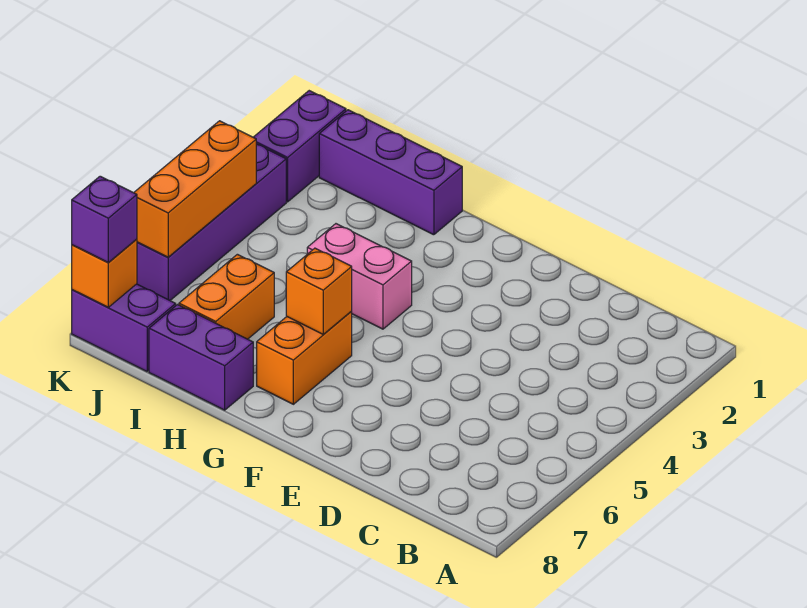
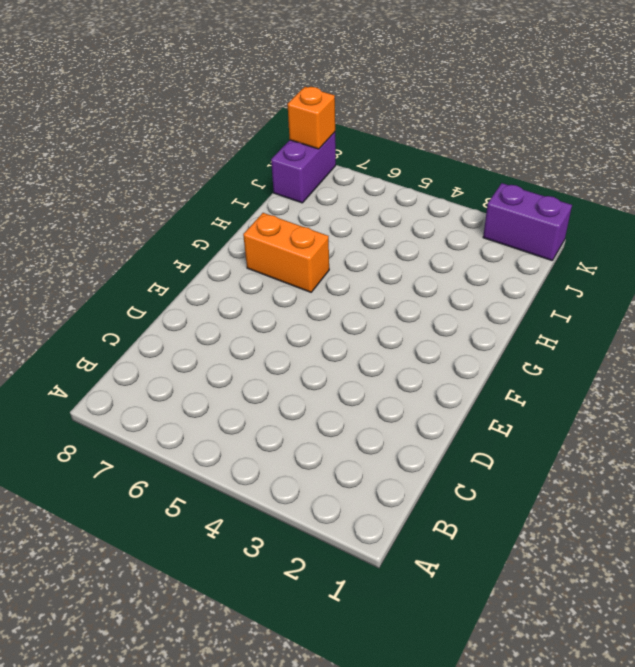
none -> pink 1x2 brick [307,224,412,329]
none -> purple 1x3 brick [319,110,462,235]
none -> purple 1x2 brick [149,305,253,410]

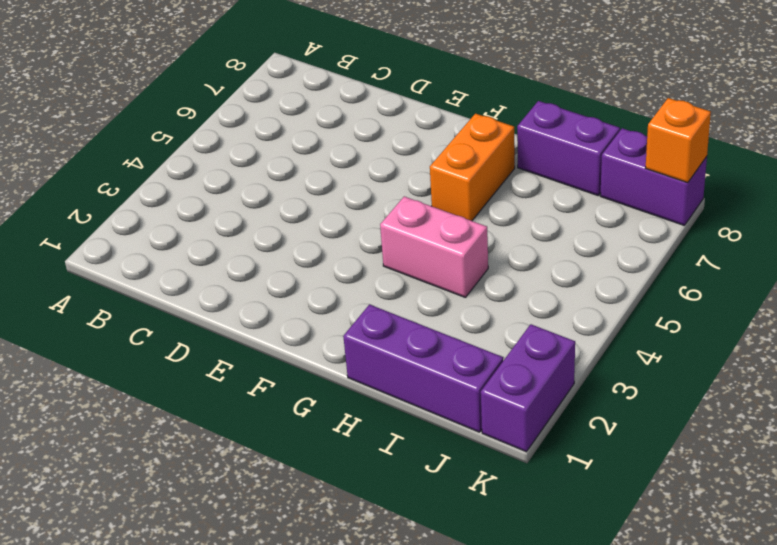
none -> orange 1x2 brick [179,254,274,339]
none -> purple 1x4 brick [137,144,286,300]
none -> orange 1x1 brick [286,248,352,335]

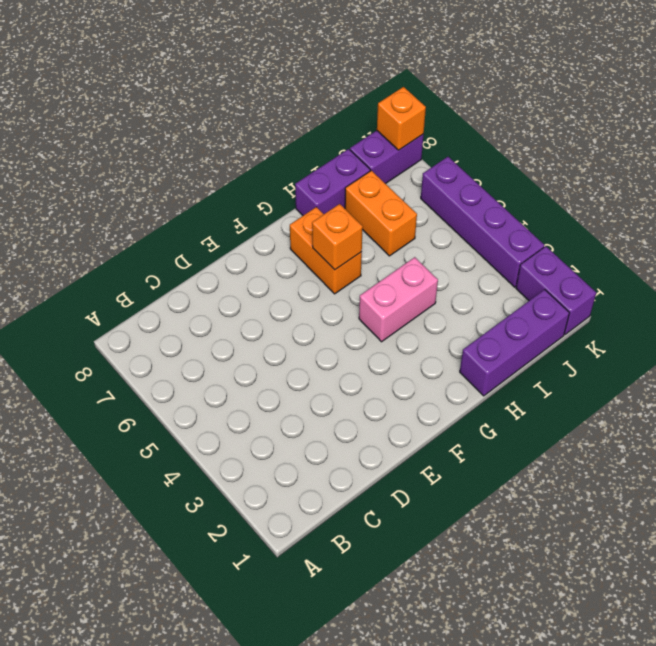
none -> orange 1x3 brick [134,121,256,257]
none -> purple 1x1 brick [72,176,137,262]

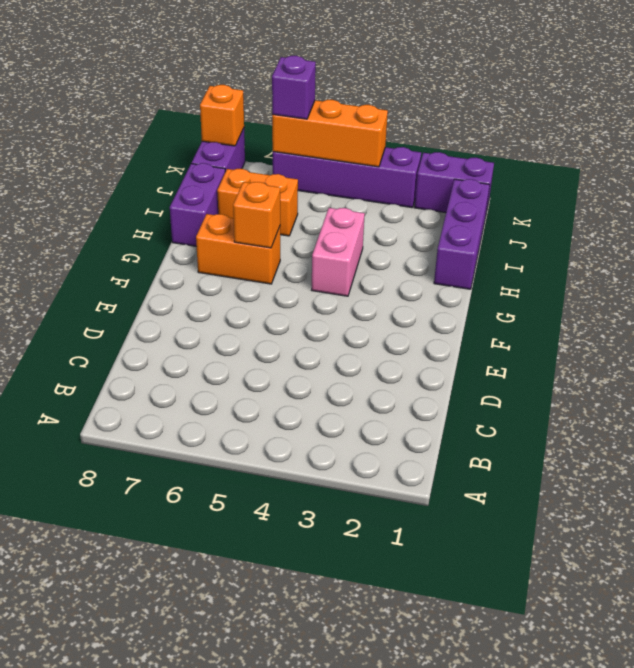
purple 1x1 brick [272,56,316,119] -> purple 1x1 brick moved to [72,176,137,262]

